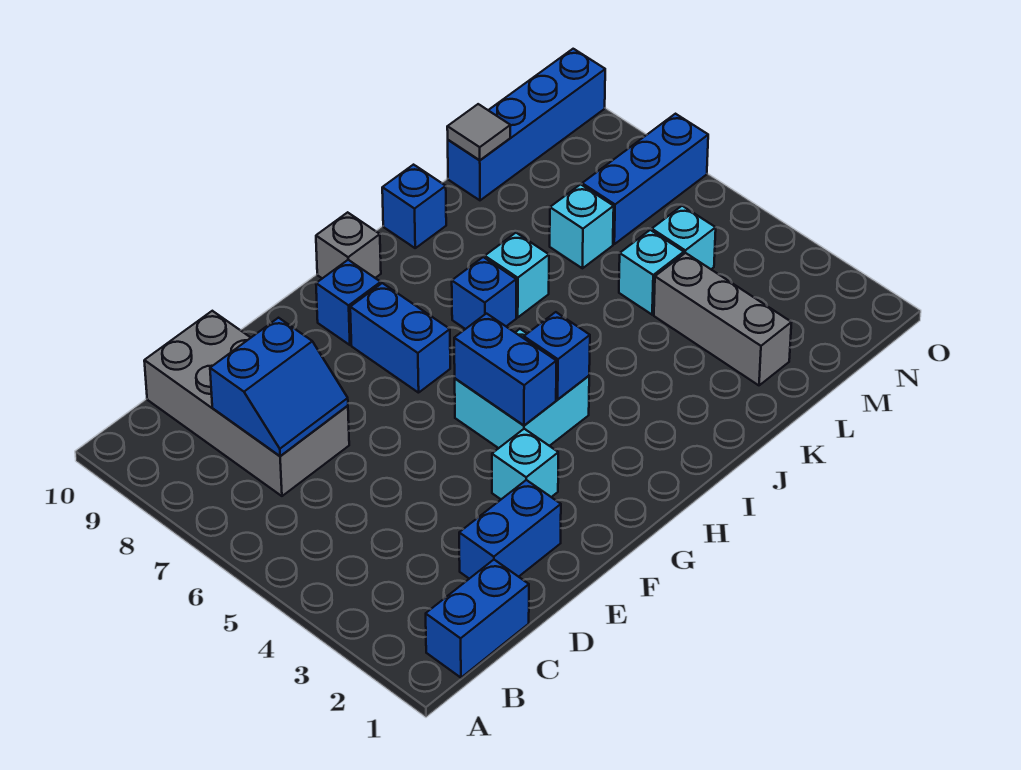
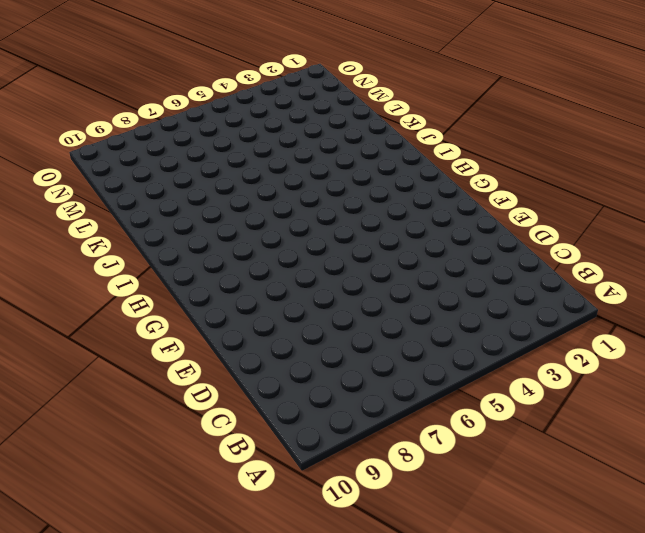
none -> blue 1x2 brick [426,560,529,678]
none -> grey 2x4 brick [144,311,349,496]
none -> blue 1x2 brick [459,480,561,579]

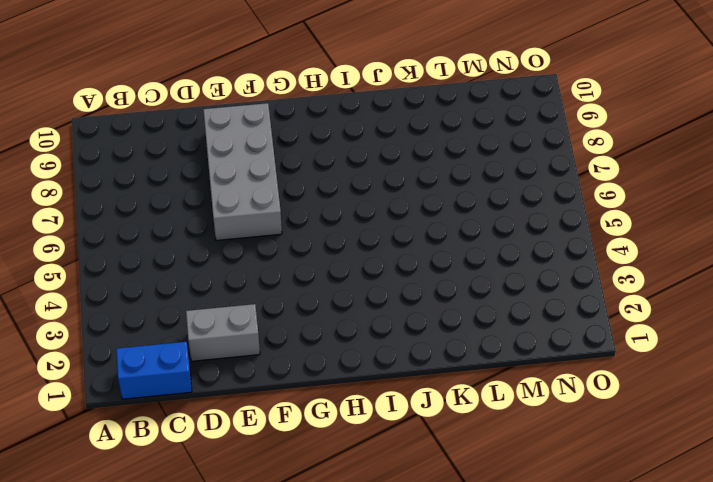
grey 1x2 brick [186,304,260,361] -> blue 1x2 brick [459,480,561,579]
grey 2x4 brick [203,103,282,240] -> grey 2x4 brick moved to [144,311,349,496]
none -> cyan 1x1 brick [492,429,558,499]
none -> cyan 2x2 brick [455,329,589,448]
none -> blue 1x2 brick [350,283,450,393]

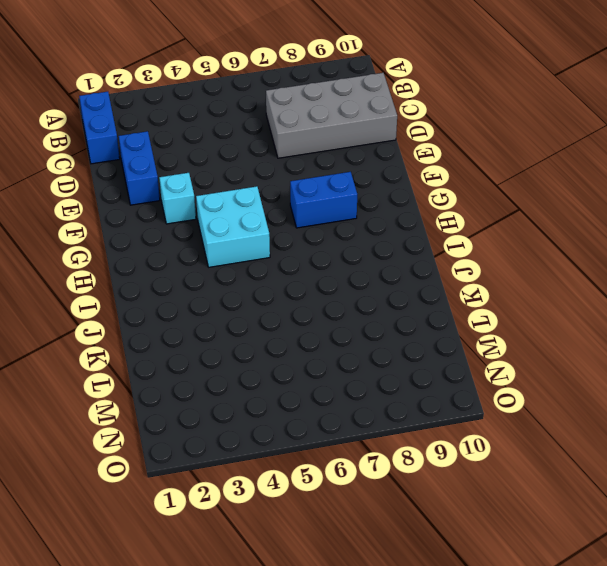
none -> blue 1x1 brick [316,260,381,345]
none -> grey 1x1 brick [316,212,381,278]
none -> blue 1x1 brick [452,257,516,329]

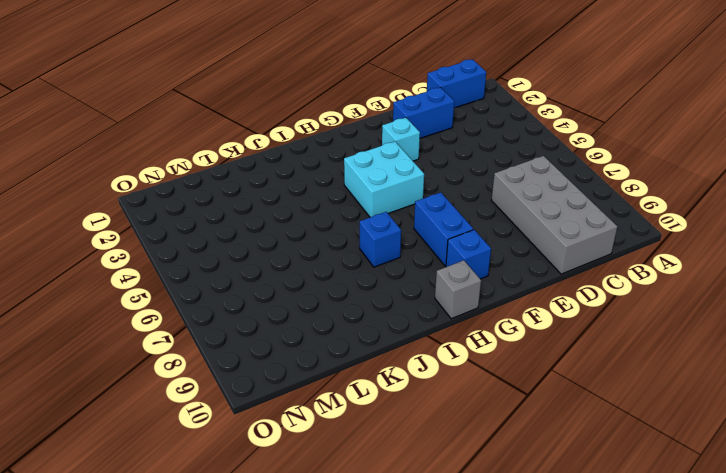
none -> cyan 1x1 brick [485,233,549,317]
none -> blue 1x1 brick [382,165,446,248]
none -> grey 1x3 brick [654,253,792,385]

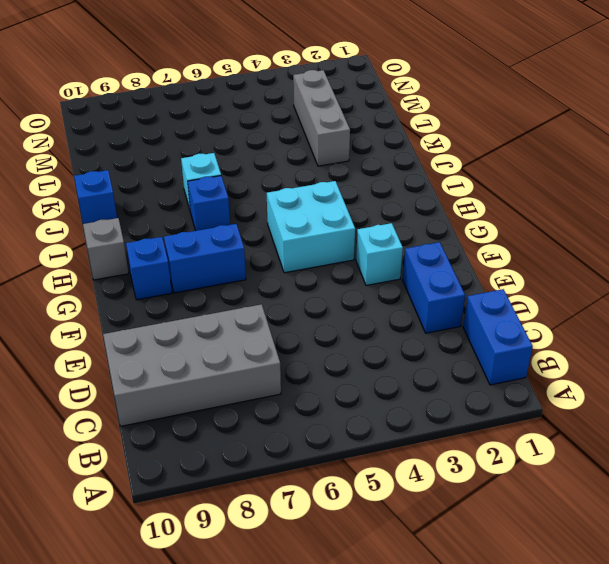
grey 1x3 brick [293,70,350,166] -> grey 1x3 brick turned to [654,253,792,385]
none -> cyan 1x1 brick [619,230,684,315]
none -> cyan 1x1 brick [550,184,614,268]
none -> blue 1x4 brick [448,49,605,200]

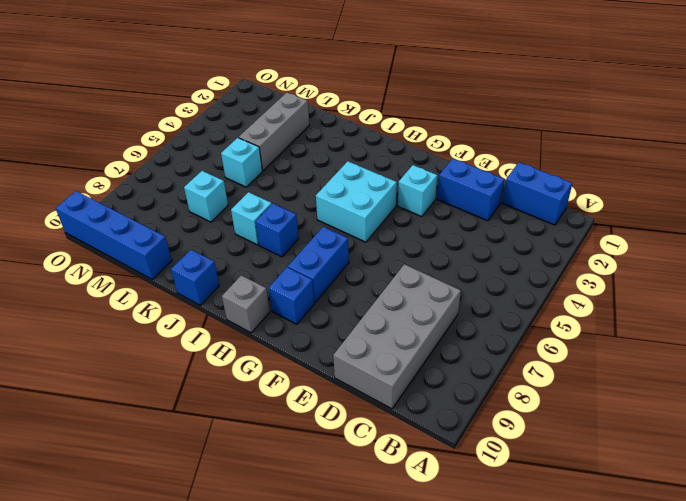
none -> cyan 1x1 brick [652,206,716,269]
none -> blue 1x3 brick [582,114,708,244]
none -> blue 2x2 slope [210,318,348,456]

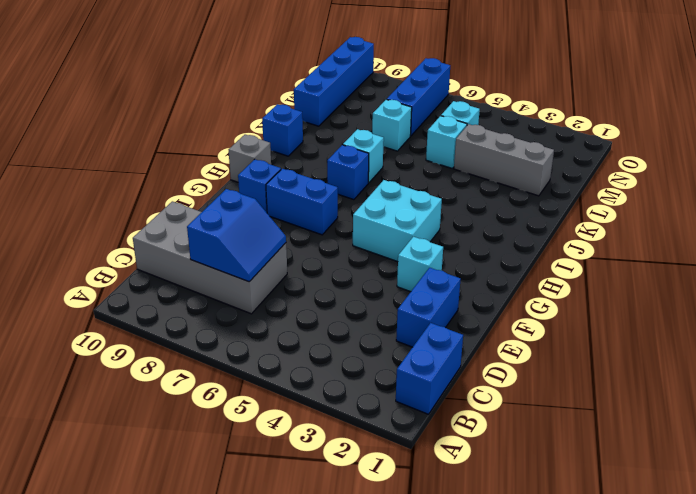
none -> blue 1x2 brick [454,314,556,425]
none -> blue 1x1 brick [524,312,590,399]
none -> grey 1x1 tile [447,104,510,160]

